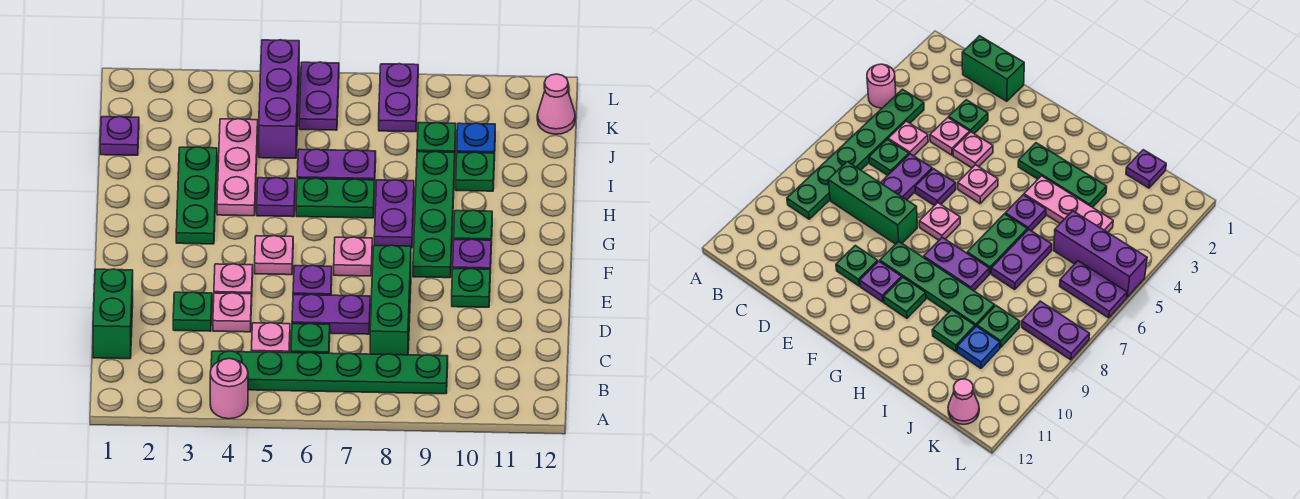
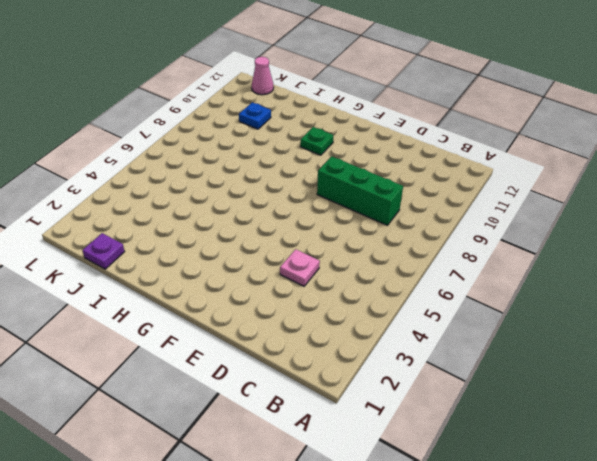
none -> pink 1x1 round brick [210,358,248,419]
none -> green 1x6 plate [211,351,448,394]
none -> green 1x2 brick [93,269,133,359]
none -> pink 1x1 plate [251,323,290,353]

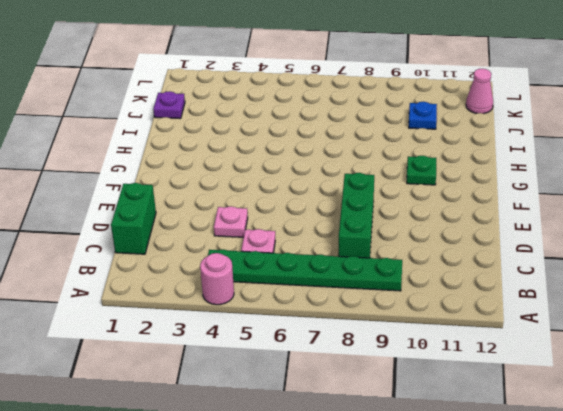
none -> green 1x1 plate [291,323,330,353]
none -> green 1x1 plate [173,292,212,331]
none -> purple 1x2 plate [292,294,370,334]
none -> pink 1x1 plate [214,264,253,294]

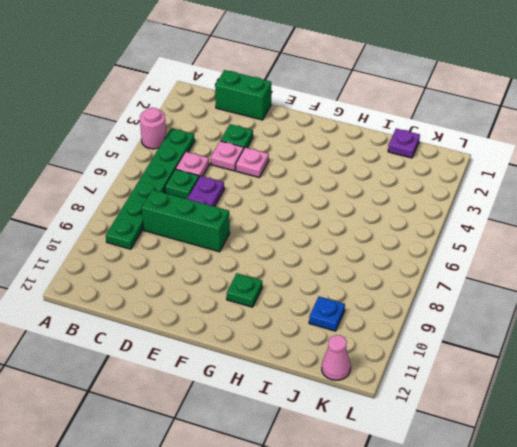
none -> purple 1x1 plate [293,265,332,295]
none -> green 1x1 plate [452,268,490,307]
none -> pink 1x1 plate [255,236,293,275]
none -> pink 1x1 plate [334,237,372,276]

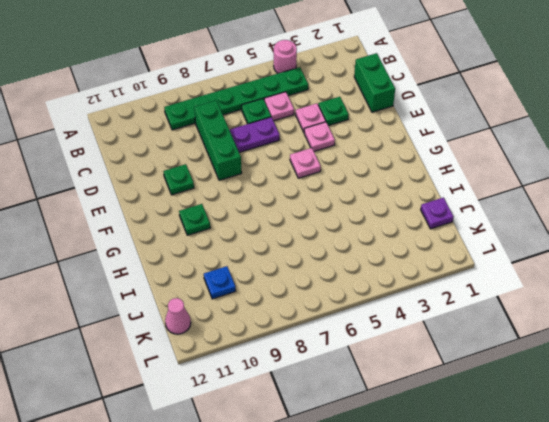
none -> purple 1x1 plate [293,265,332,295]
none -> pink 1x1 plate [334,237,372,276]
none -> green 1x4 plate [413,152,455,278]
none -> purple 1x1 plate [453,239,491,273]

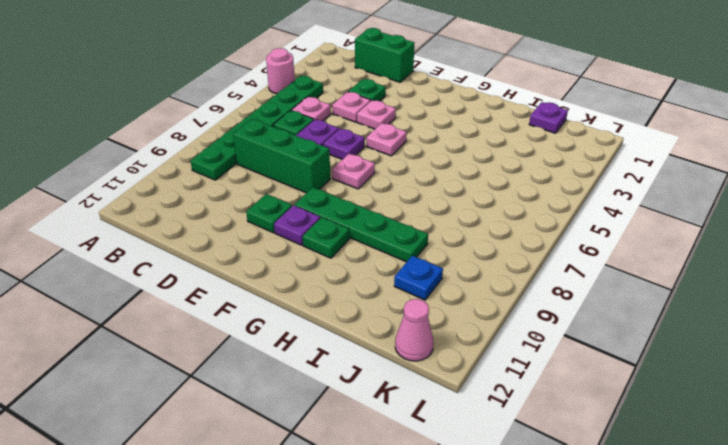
none -> green 1x3 plate [176,147,217,244]
none -> purple 1x2 plate [374,180,414,248]
none -> pink 1x3 plate [217,119,258,216]
none -> purple 1x1 plate [257,178,295,217]

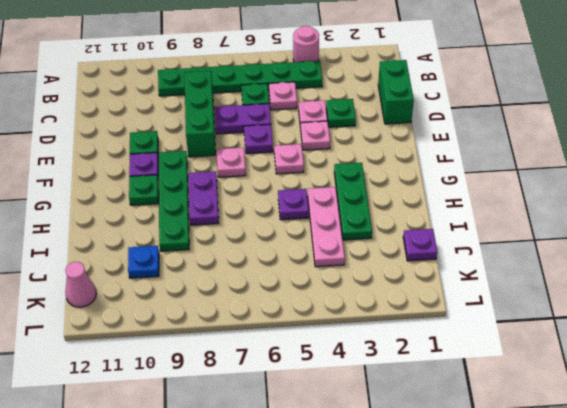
none -> green 1x2 plate [296,178,375,218]
none -> purple 1x2 plate [297,149,376,180]
none -> green 1x1 plate [456,152,494,191]
none -> purple 1x3 brick [259,40,299,158]

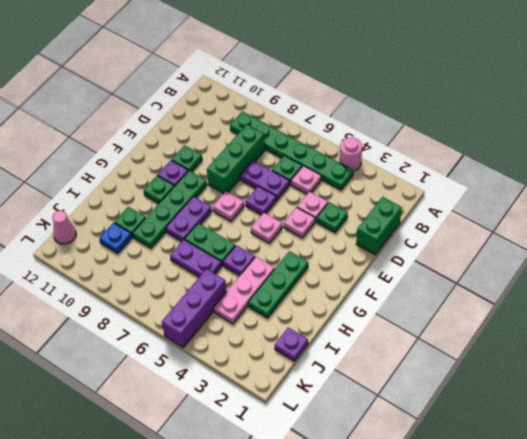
none -> green 1x1 plate [417,122,456,152]
none -> purple 1x2 plate [299,62,339,130]
none -> purple 1x2 plate [379,64,418,132]

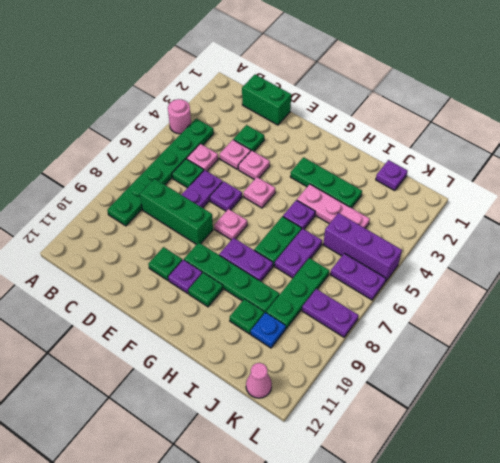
green 1x3 plate [266,258,329,329] -> green 1x1 plate [417,122,456,152]

